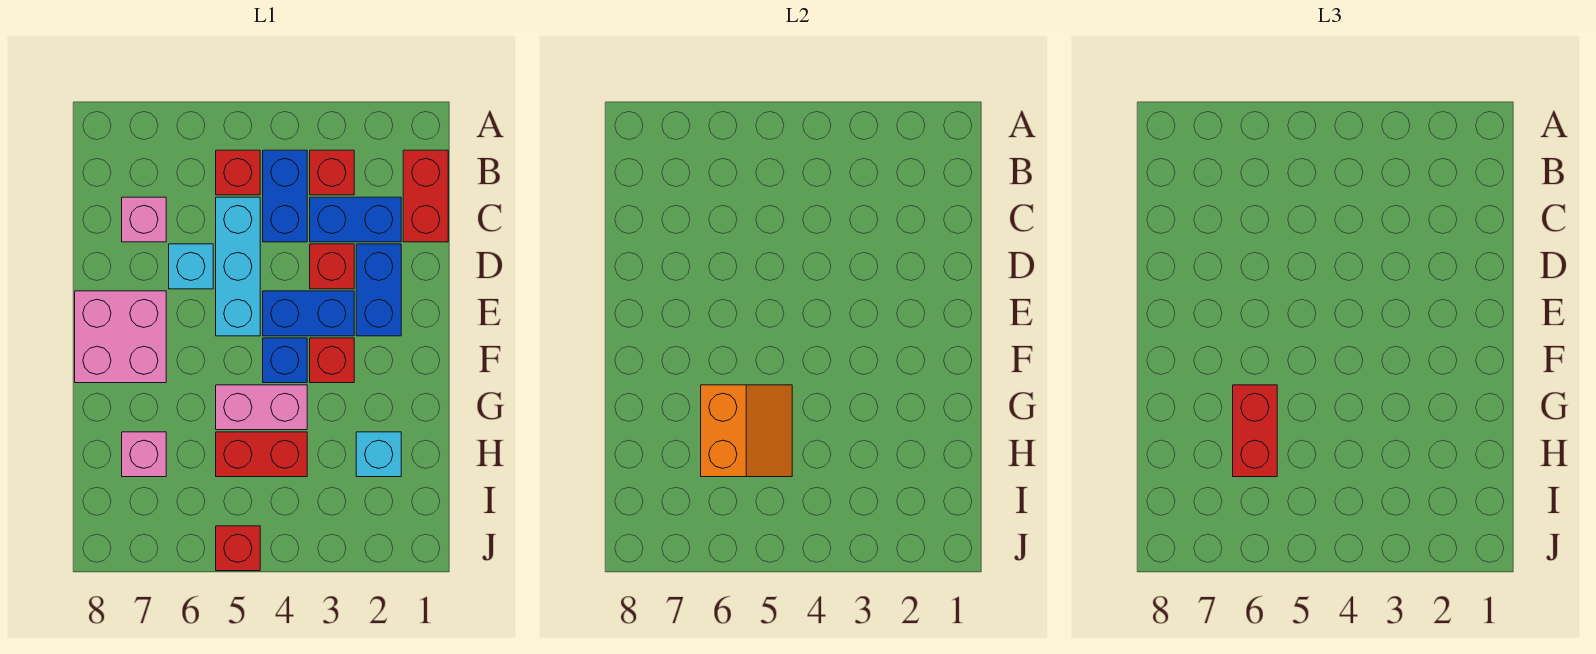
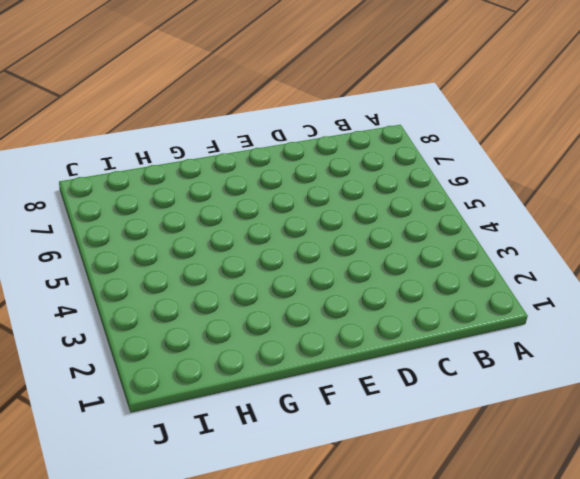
none -> red 1x2 brick [403,150,448,242]
none -> red 1x1 brick [310,150,354,195]
none -> blue 1x2 brick [263,150,307,242]

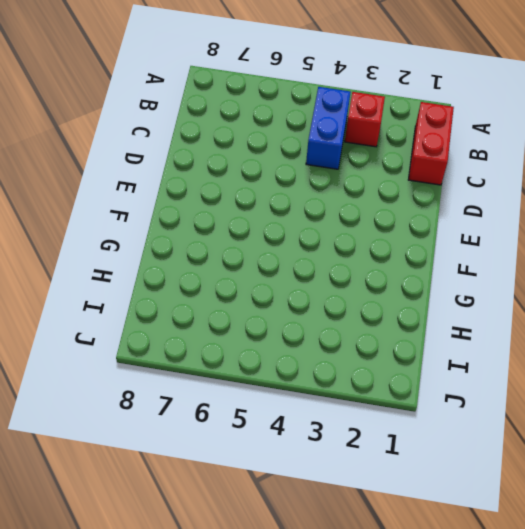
none -> red 1x1 brick [216,150,260,195]
none -> blue 1x2 brick [310,197,401,242]
none -> cyan 1x3 brick [216,197,260,336]

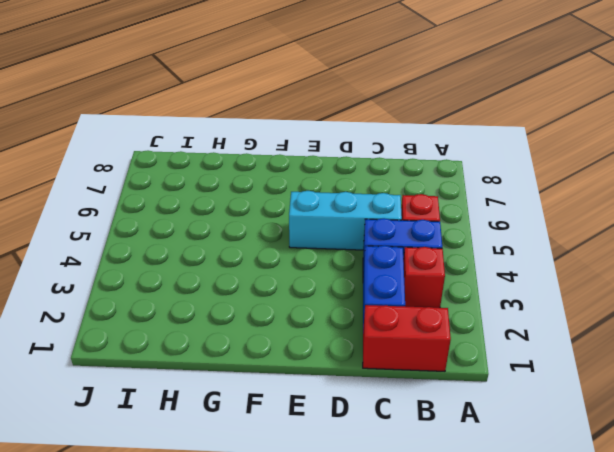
none -> pink 1x1 brick [122,197,166,242]
none -> blue 1x2 brick [356,244,401,336]
none -> red 1x1 brick [310,244,354,289]

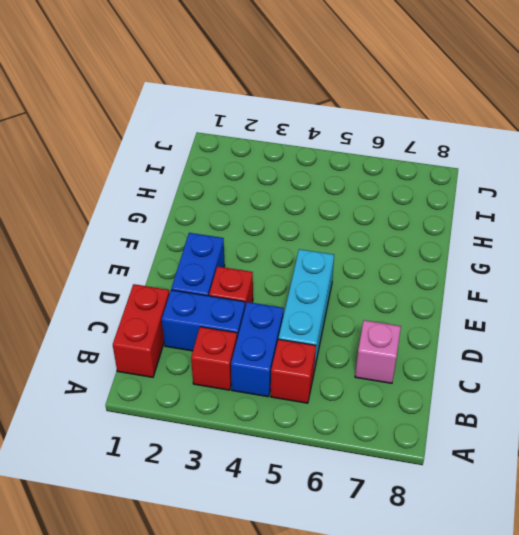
none -> cyan 1x1 brick [169,244,213,289]
none -> blue 1x2 brick [263,291,354,336]
none -> pink 2x2 brick [75,291,166,383]

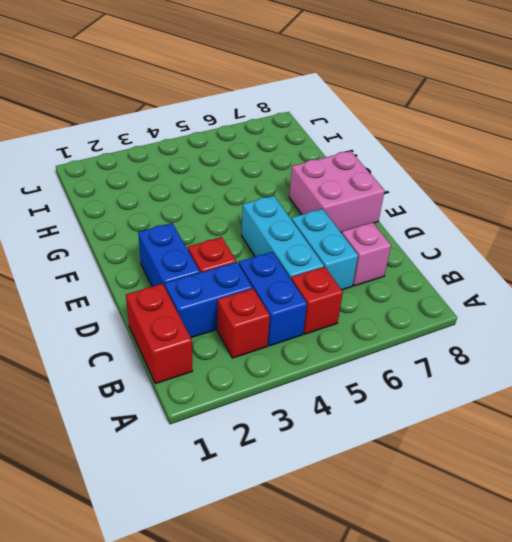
cyan 1x2 brick [291,209,358,290] -> cyan 1x1 brick [169,244,213,289]
none -> blue 1x2 brick [263,291,354,336]
none -> red 1x1 brick [310,338,354,383]
none -> blue 1x1 brick [263,338,307,383]

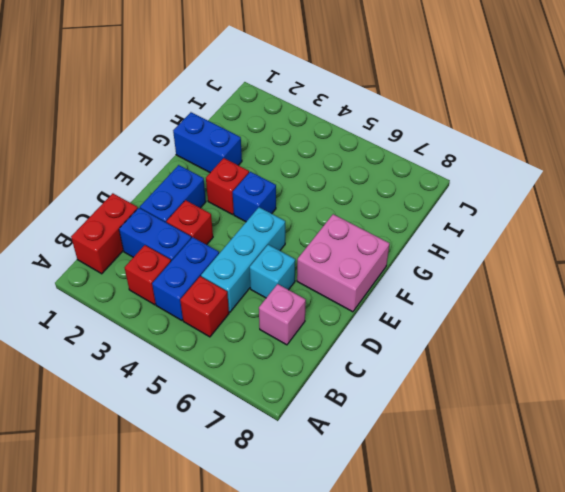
blue 1x2 brick [173,112,242,172] -> blue 1x2 brick moved to [263,291,354,336]
none -> pink 1x2 brick [216,385,307,430]
none -> cyan 1x1 brick [356,432,401,477]
none -> red 1x2 brick [216,432,307,477]

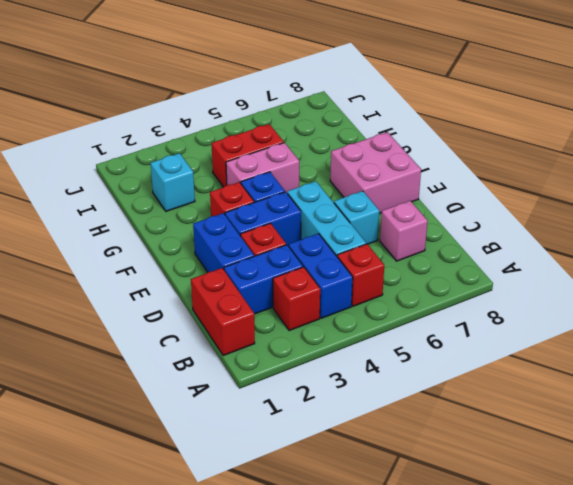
none -> pink 1x1 brick [122,432,166,477]
none -> red 1x1 brick [216,526,260,571]
none -> orange 2x2 slope [701,385,792,477]

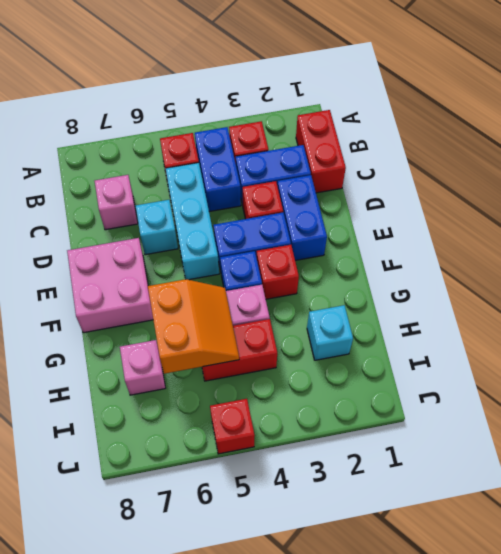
none -> red 1x2 brick [1233,385,1277,477]

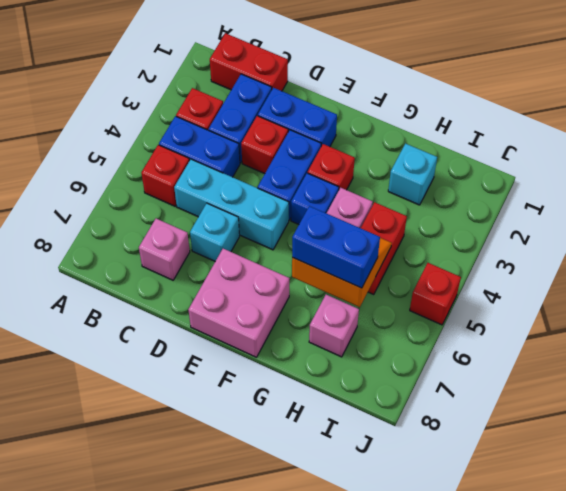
blue 1x2 brick [292,206,380,288] -> red 1x2 brick [1233,385,1277,477]

